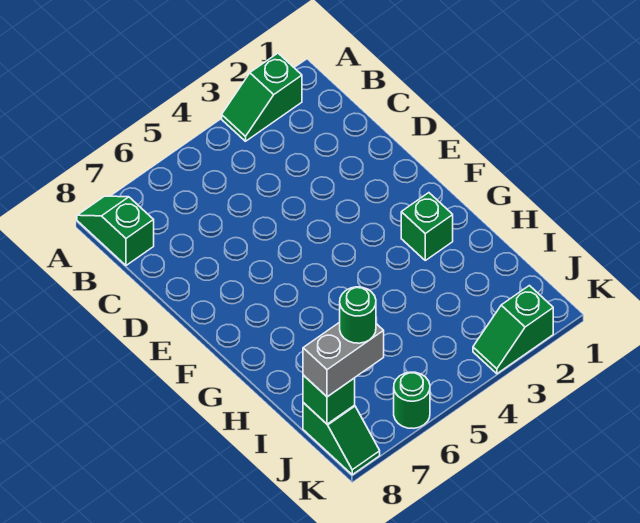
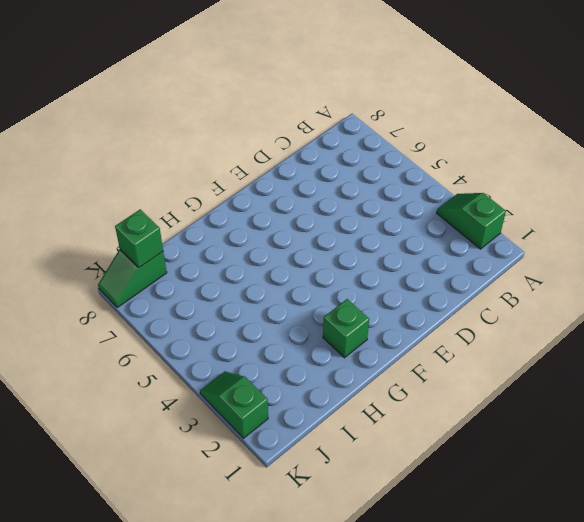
none -> green 1x2 slope [77,196,154,265]
none -> green 1x1 round brick [394,372,430,428]

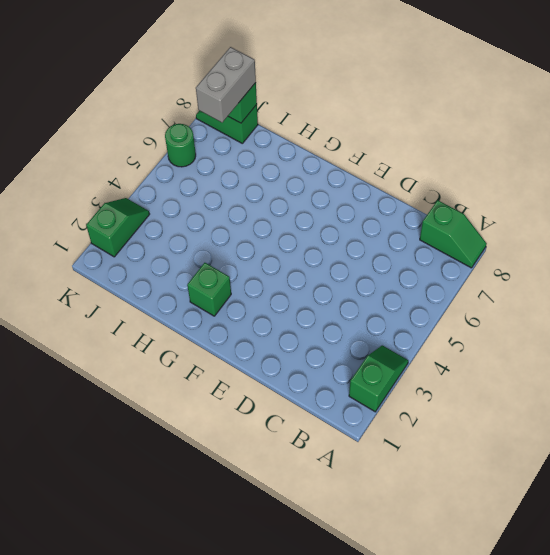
none -> green 1x1 round brick [340,287,376,343]

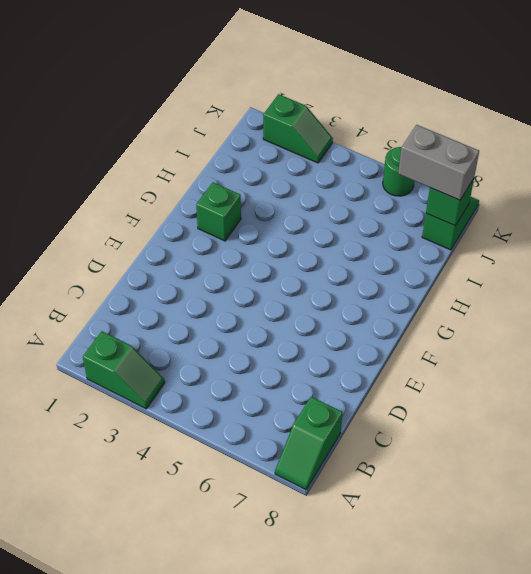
none -> green 1x1 round brick [340,287,376,343]

